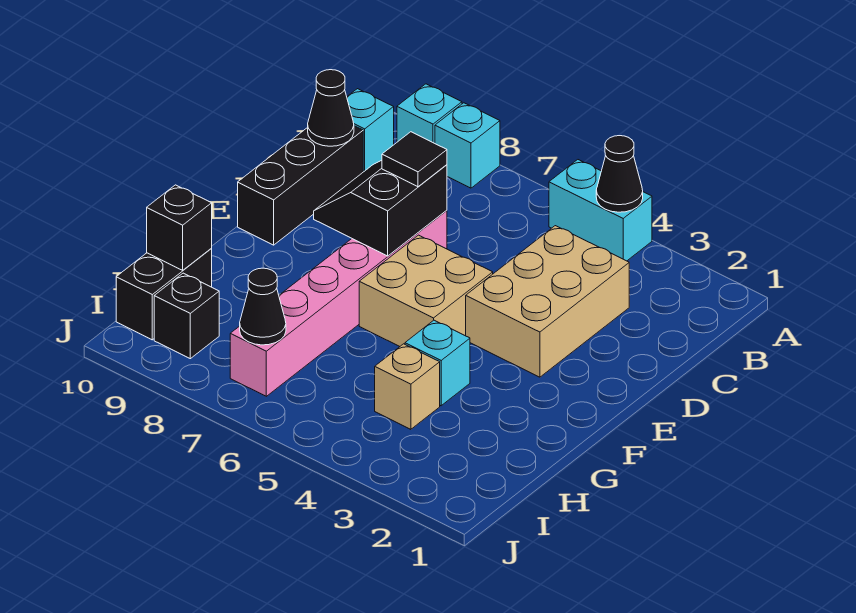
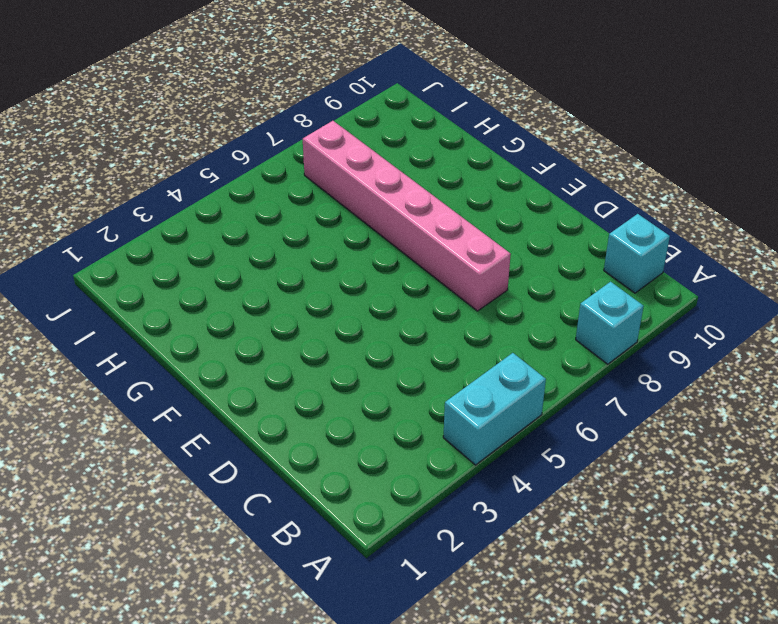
none -> cyan 1x1 brick [397,84,462,143]
none -> tan 2x3 brick [466,226,629,377]
none -> black 1x3 brick [238,126,363,245]

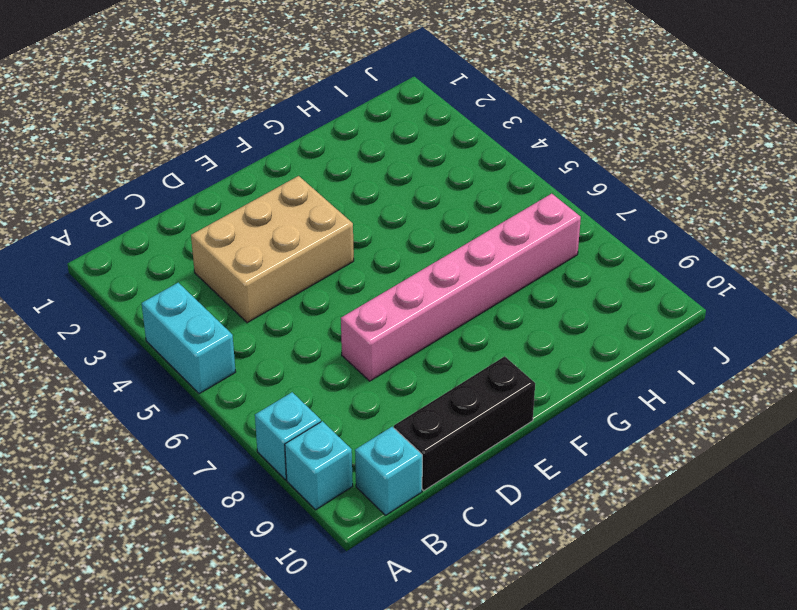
none -> tan 2x2 brick [359,235,493,346]
none -> cyan 1x1 brick [405,320,470,406]
none -> tan 1x1 brick [375,344,440,429]

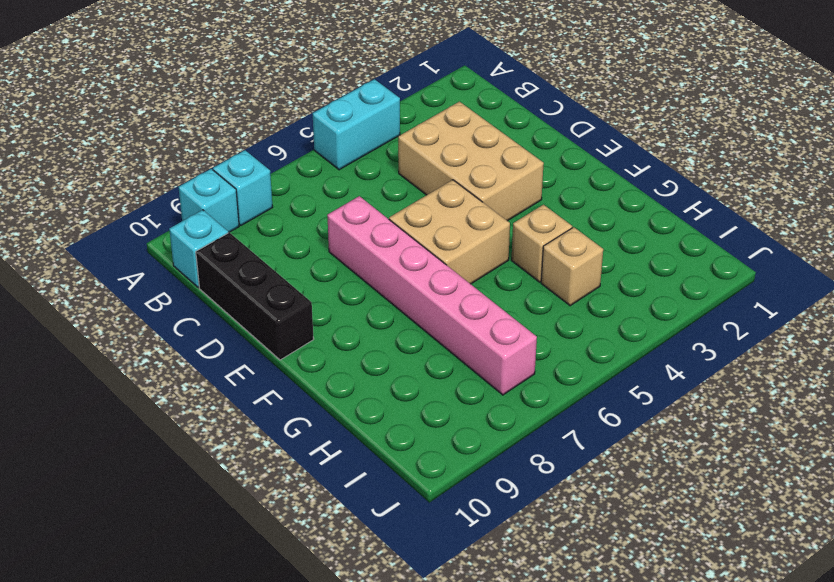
tan 1x1 brick [511,205,572,282] -> cyan 1x1 brick [405,320,470,406]
none -> black 1x2 brick [116,249,212,340]
none -> black 1x1 brick [154,273,219,359]
none -> black 1x1 cone [596,136,643,212]

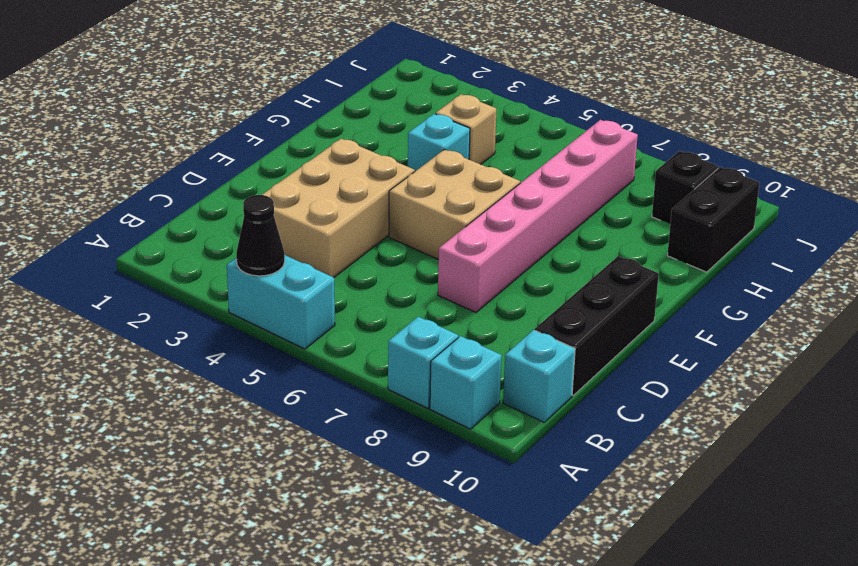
none -> black 1x1 cone [308,70,354,146]
none -> black 2x2 slope [314,160,447,256]
none -> black 1x1 brick [147,185,212,270]

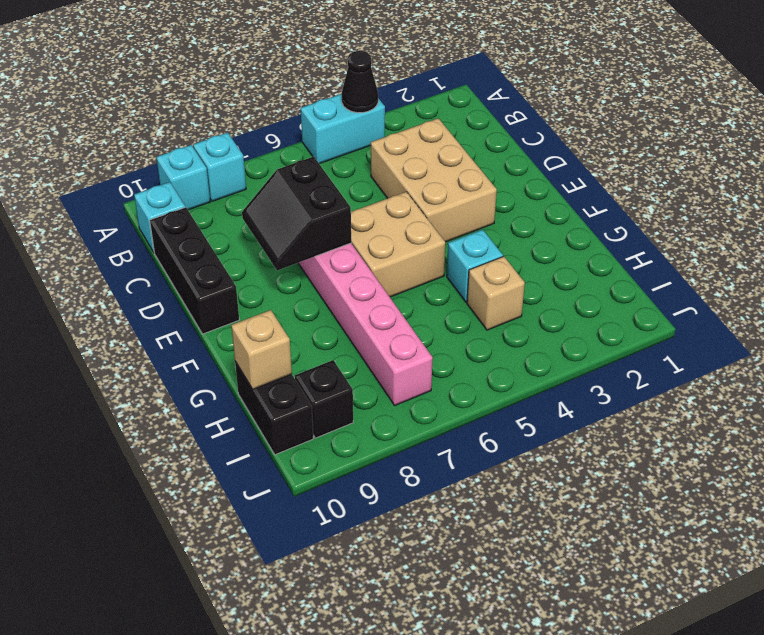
tan 1x1 brick [231,310,292,389] -> black 1x1 brick [147,185,212,270]
none -> black 1x1 cone [308,70,354,146]
none -> black 1x1 cone [240,268,286,345]
none -> black 1x1 tile [382,132,447,187]

